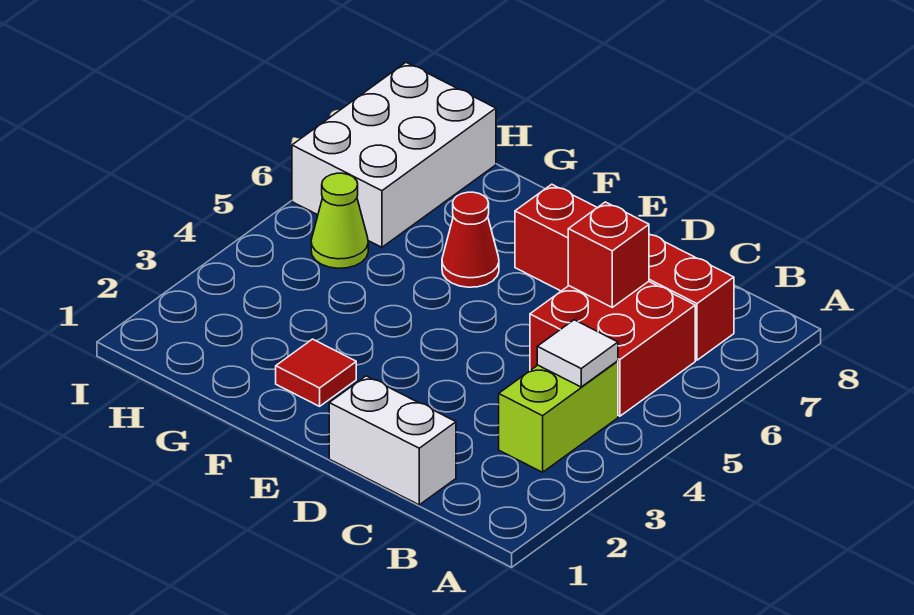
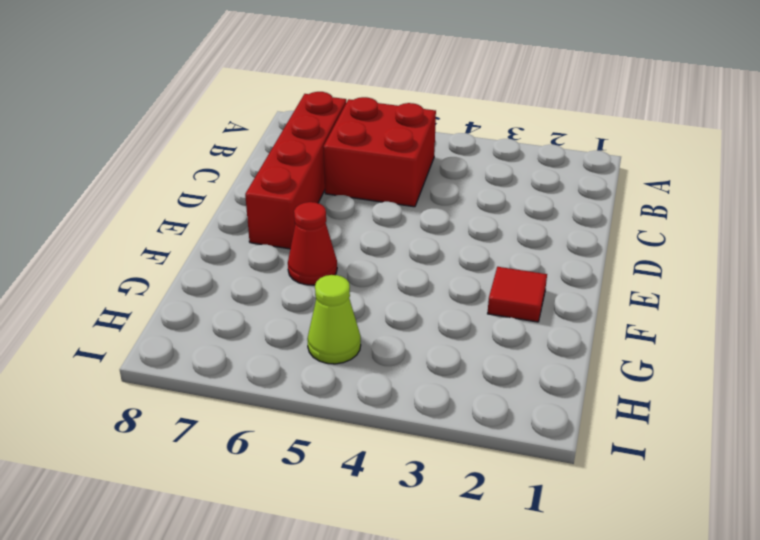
none -> lime 1x2 brick [499,361,618,472]
none -> white 1x2 brick [329,376,456,505]

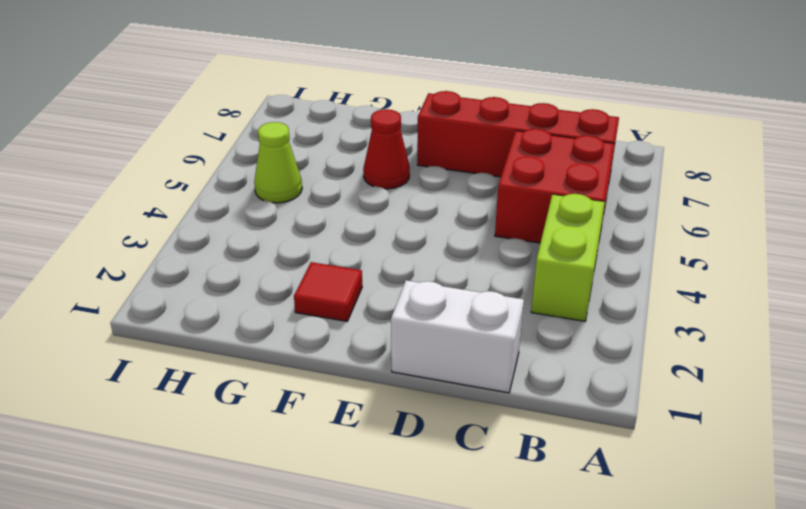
none -> white 2x3 brick [292,63,496,247]
none -> white 1x1 tile [537,320,618,387]

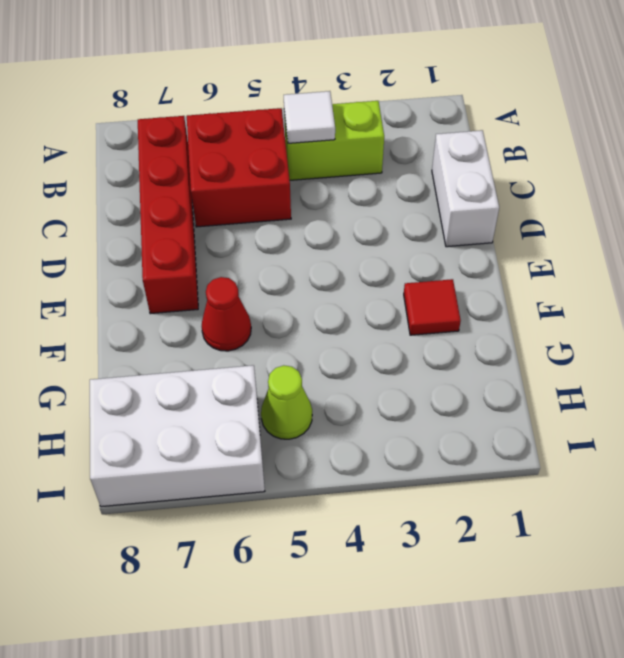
none -> red 1x1 brick [568,202,649,307]

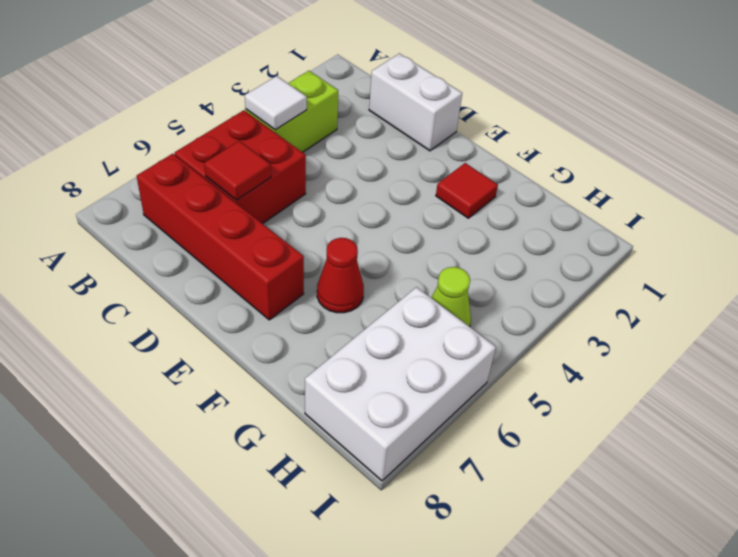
red 1x1 tile [204,141,271,200] -> red 1x1 brick [568,202,649,307]

